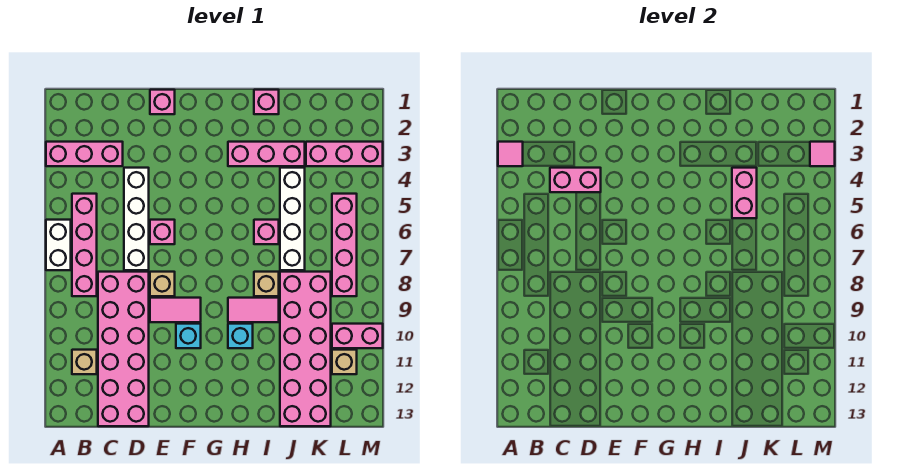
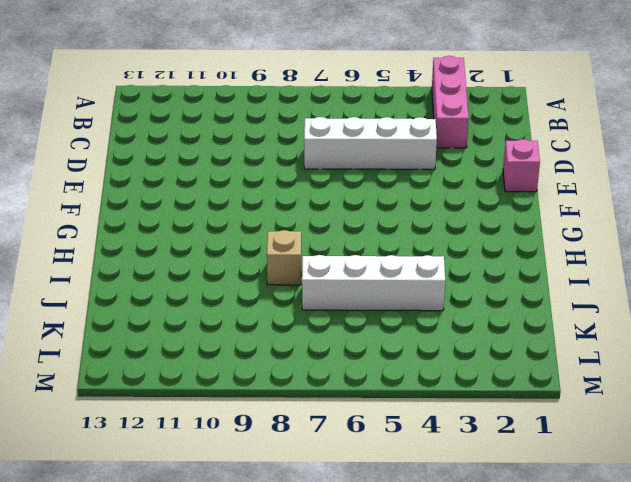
none -> white 1x2 brick [46,220,71,270]
none -> pink 1x4 brick [72,194,97,296]
none -> tan 1x1 brick [72,350,97,374]

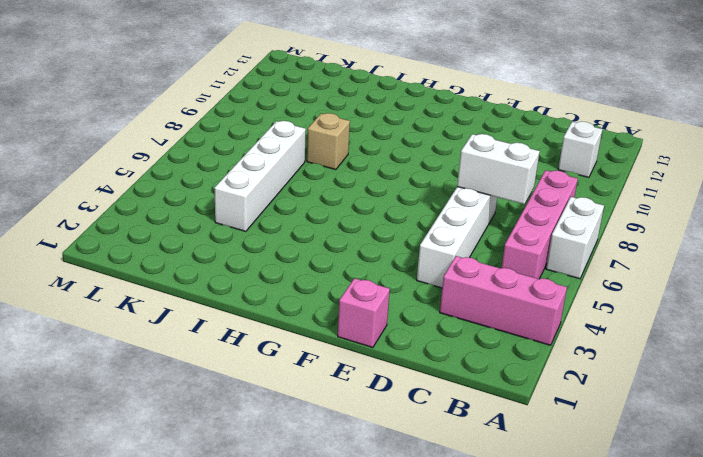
white 1x1 brick [558,121,602,177] -> tan 1x1 brick [72,350,97,374]
white 1x2 brick [457,134,540,204] -> none
none -> pink 2x6 brick [98,272,149,426]
none -> pink 1x1 brick [150,220,175,244]
none -> tan 1x1 brick [150,272,175,296]

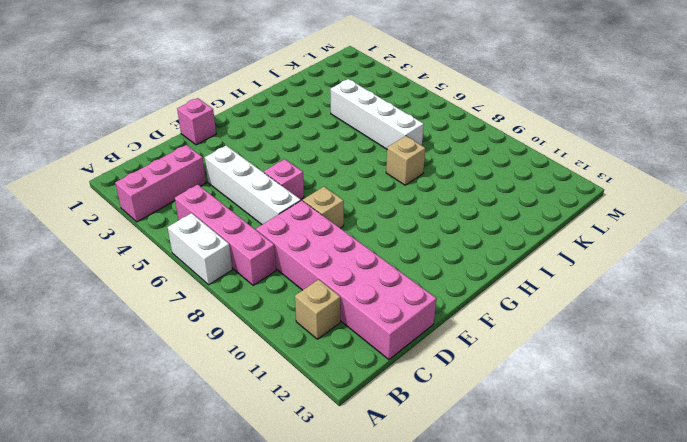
none -> pink 1x2 tile [150,298,201,322]
none -> cyan 1x1 brick [176,324,201,348]
none -> pink 1x3 brick [228,142,305,166]

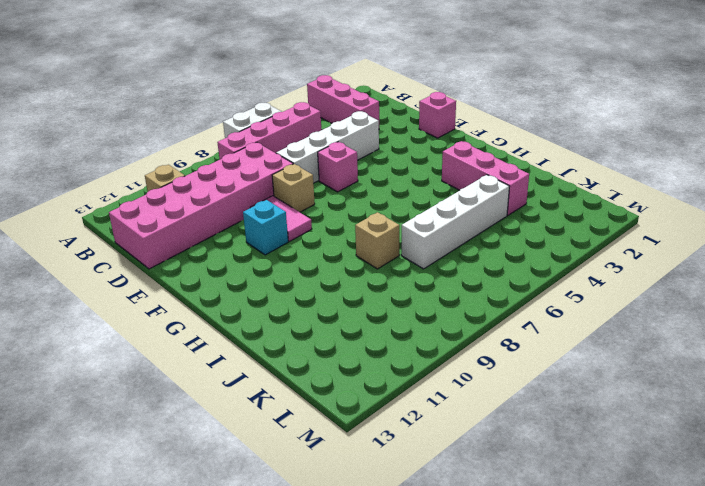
none -> pink 1x2 tile [228,298,279,322]
none -> cyan 1x1 brick [228,324,253,348]
none -> pink 1x1 brick [254,90,279,114]

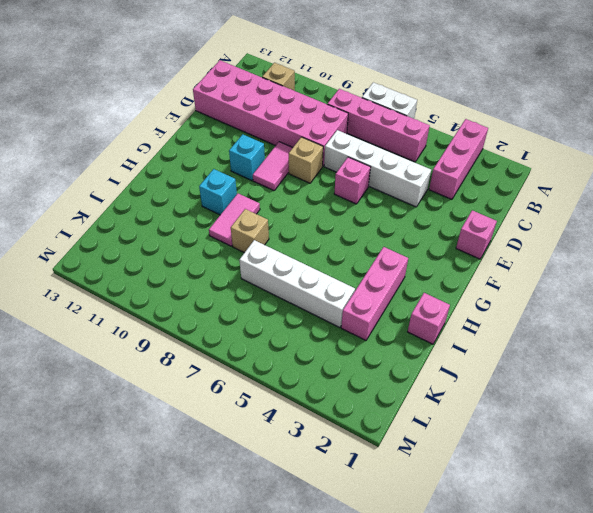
none -> pink 1x1 brick [254,220,279,244]
none -> pink 2x6 brick [280,272,331,426]
none -> pink 1x3 brick [306,142,383,166]

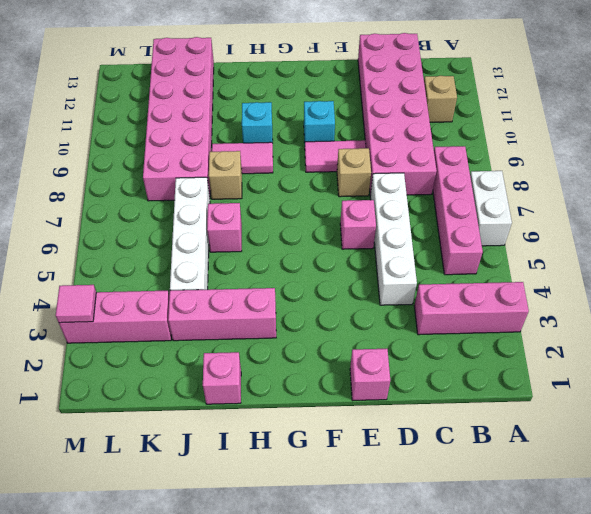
none -> pink 1x4 brick [332,194,357,296]
none -> pink 1x2 brick [332,324,383,348]
none -> tan 1x1 brick [332,350,357,374]

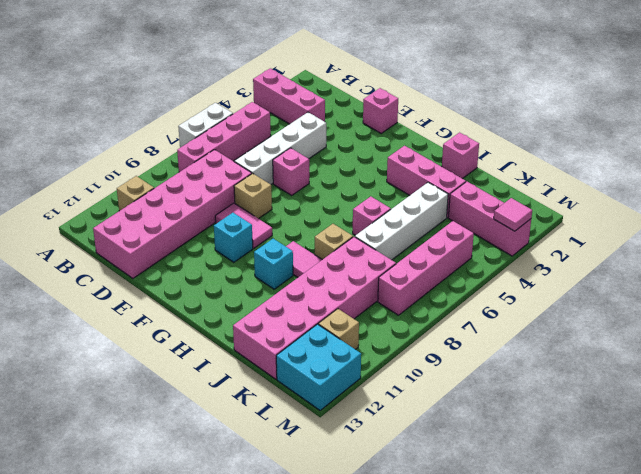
cyan 2x2 brick [276,324,361,410] -> none
none -> pink 1x2 brick [332,324,383,348]
none -> pink 1x1 tile [498,142,523,166]
none -> pink 1x2 brick [550,168,601,192]

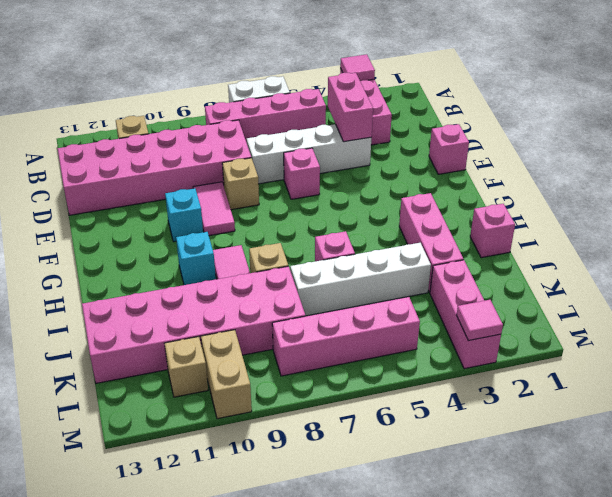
tan 1x2 brick [201,330,252,419] -> pink 1x2 brick [332,324,383,348]
none -> pink 1x2 brick [732,168,757,218]

